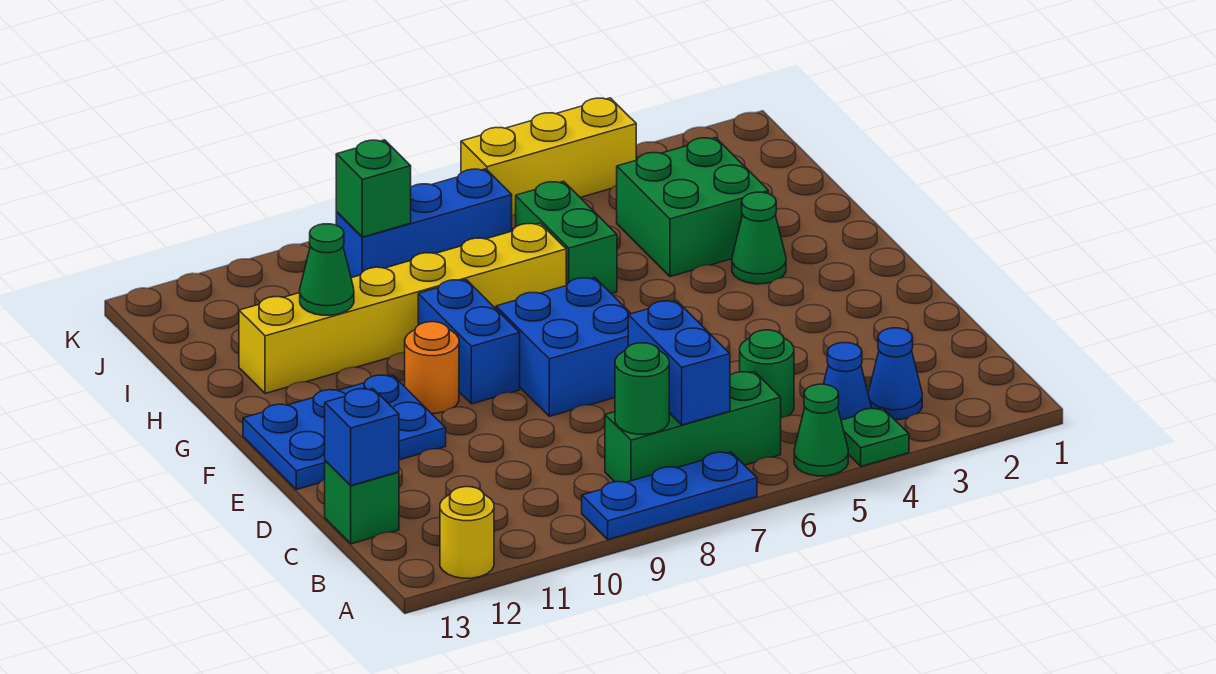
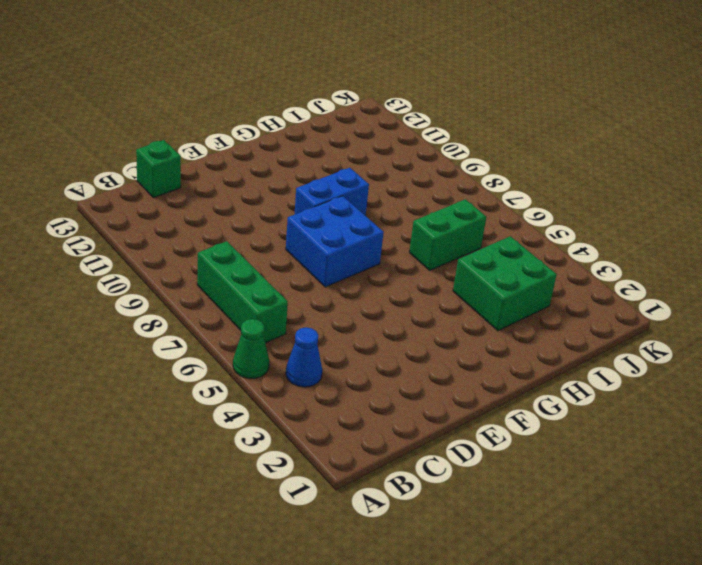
none -> green 1x1 plate [841,408,909,466]
none -> blue 1x3 plate [582,452,757,540]
none -> yellow 1x1 round brick [440,487,494,578]

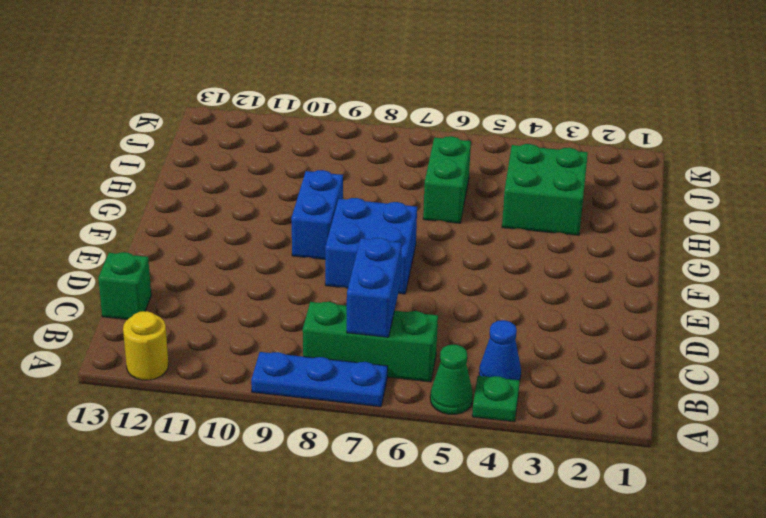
none -> blue 1x1 cone [868,328,922,420]
none -> green 1x1 round brick [740,330,794,418]
none -> blue 2x3 plate [243,375,446,490]

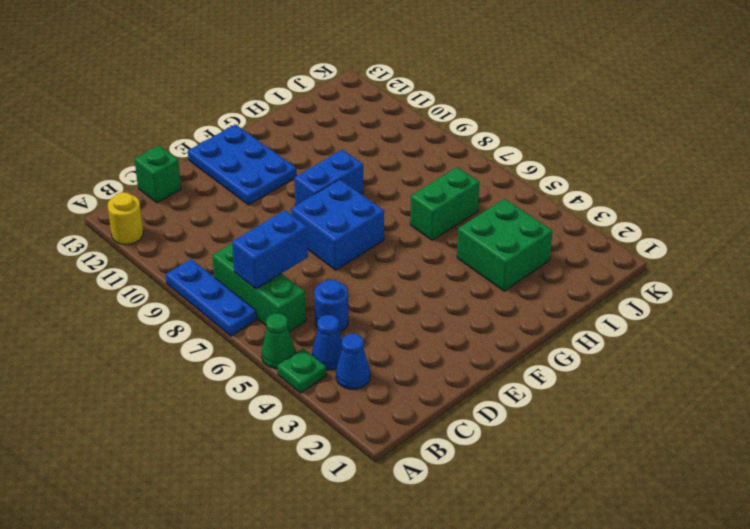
blue 1x1 round brick [314,280,348,332] -> green 1x1 round brick [740,330,794,418]
none -> orange 1x1 round brick [405,322,459,413]
none -> green 1x1 cone [732,192,786,284]
none -> yellow 1x6 brick [239,223,566,394]

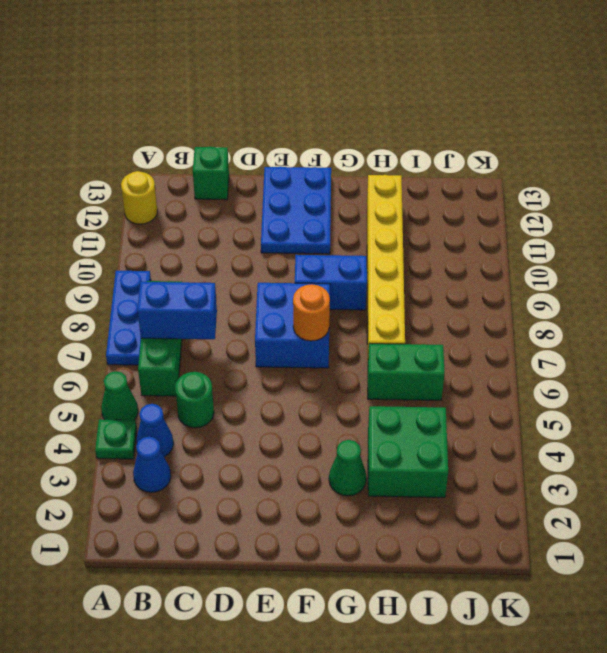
orange 1x1 round brick [293,284,330,341] -> orange 1x1 round brick moved to [405,322,459,413]
none -> blue 1x3 brick [336,169,512,278]
none -> yellow 1x3 brick [461,98,636,216]
none -> green 1x1 round brick [615,343,669,434]

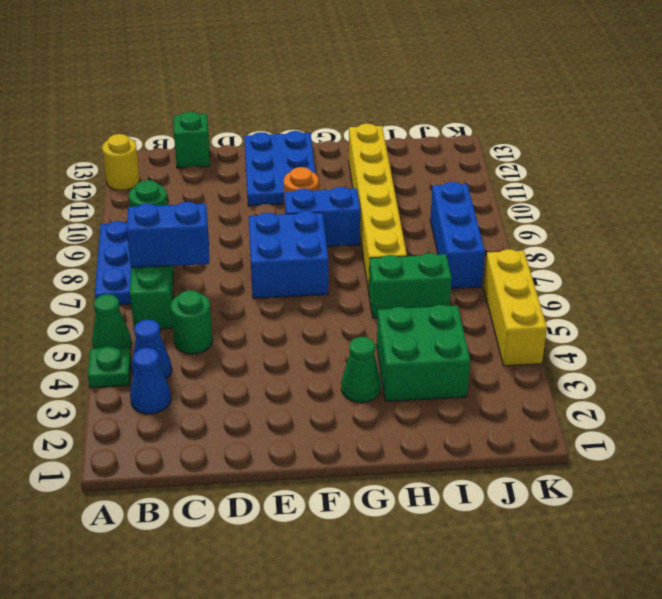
none -> blue 1x1 brick [325,388,399,486]
none -> green 1x1 cone [300,224,354,315]
none -> green 1x1 brick [336,140,411,237]

